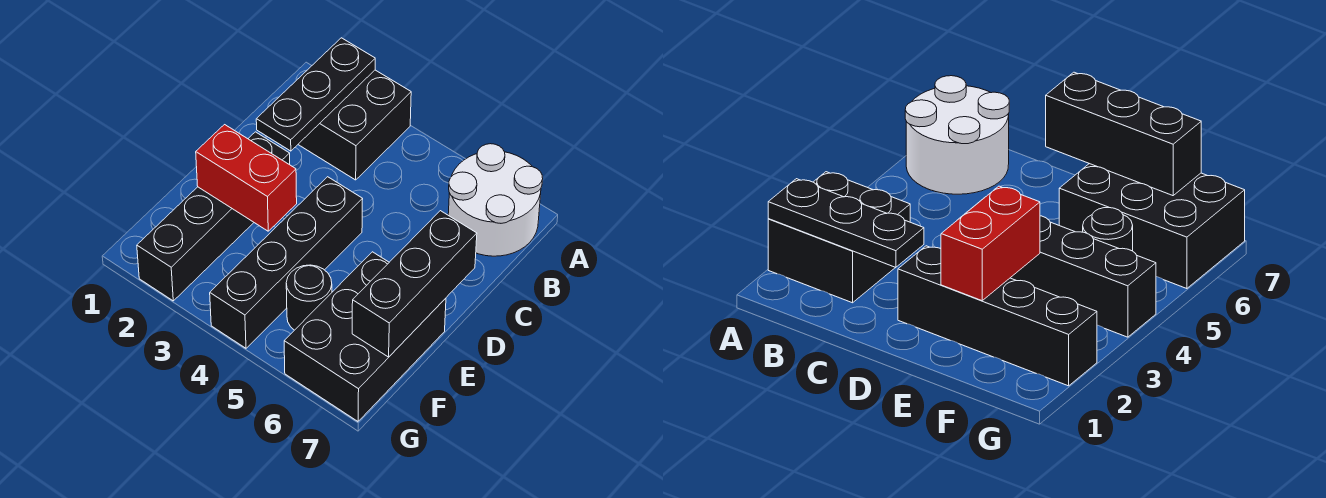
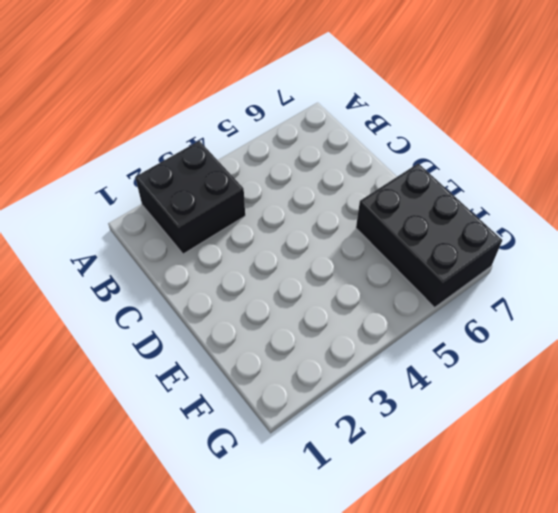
none -> white 2x2 round brick [448,144,543,256]
none -> black 1x4 brick [137,132,290,301]

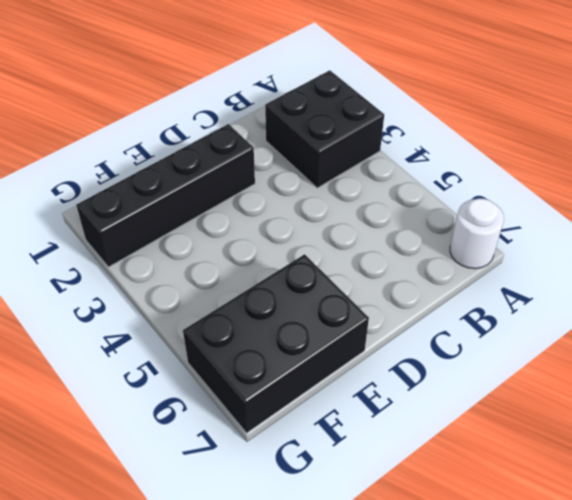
white 1x1 round brick [450,198,504,269] -> white 2x2 round brick [448,144,543,256]
none -> black 1x4 brick [210,177,363,348]
none -> black 1x1 round brick [286,265,332,330]

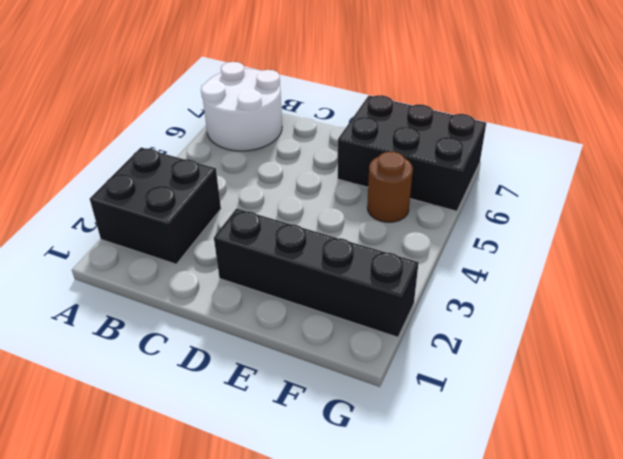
brown 1x1 round brick [367,152,413,222] -> black 1x1 round brick [286,265,332,330]
none -> black 1x4 brick [210,177,363,348]
none -> black 1x3 plate [256,38,375,151]

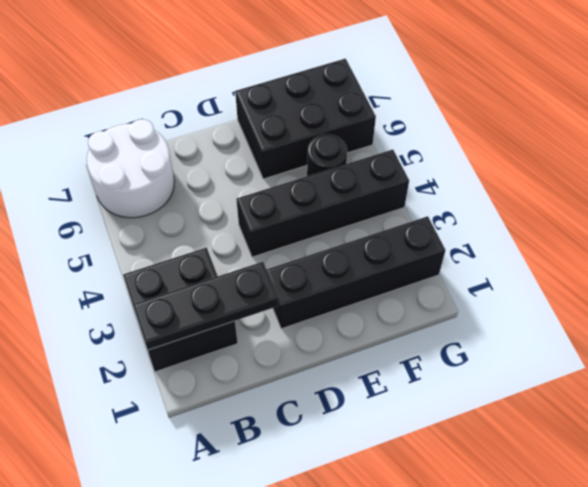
none -> black 1x3 brick [352,211,477,357]
none -> red 1x2 brick [196,125,297,231]

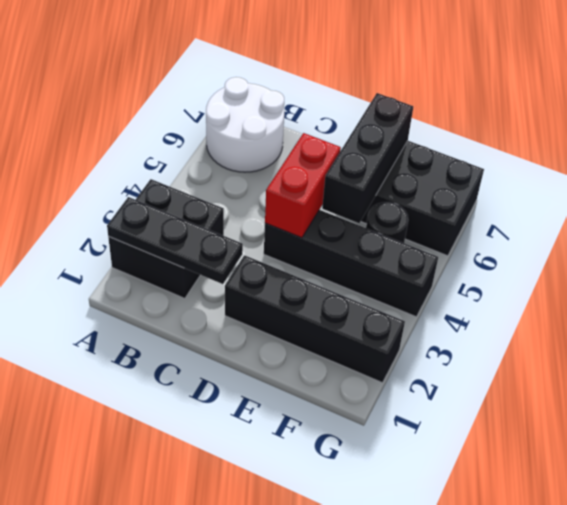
red 1x2 brick [265,133,341,238] -> red 1x2 brick moved to [196,125,297,231]
black 1x3 brick [322,93,413,223] -> black 1x3 brick turned to [352,211,477,357]

